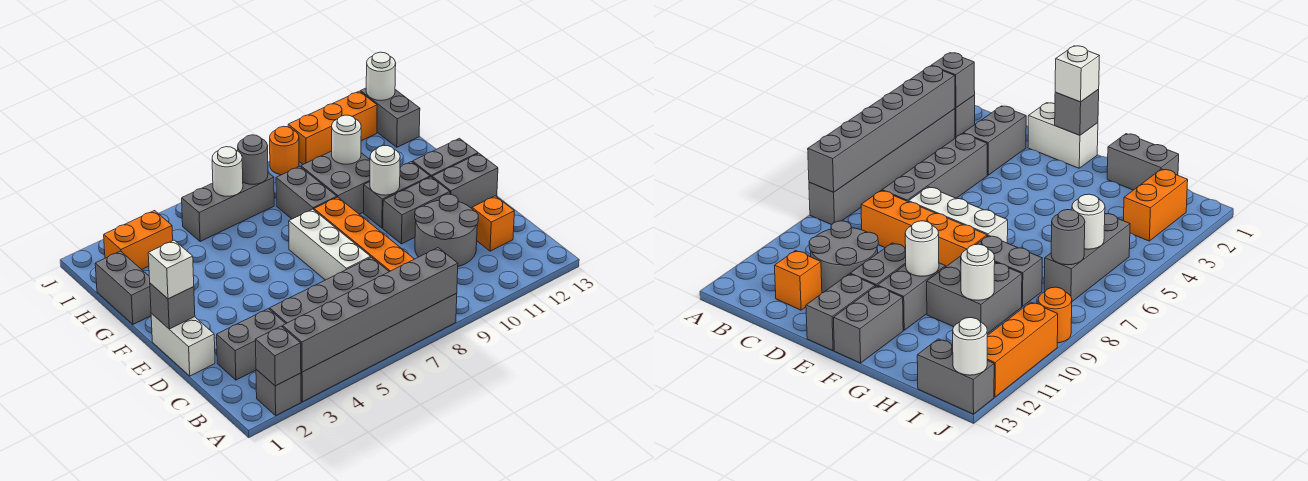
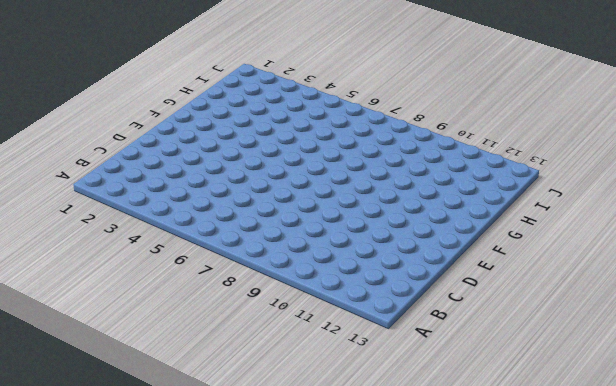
none -> grey 1x1 brick [256,370,301,415]
none -> grey 1x6 brick [301,293,457,402]
none -> grey 1x2 brick [217,309,286,380]
none -> grey 1x4 brick [270,257,389,323]

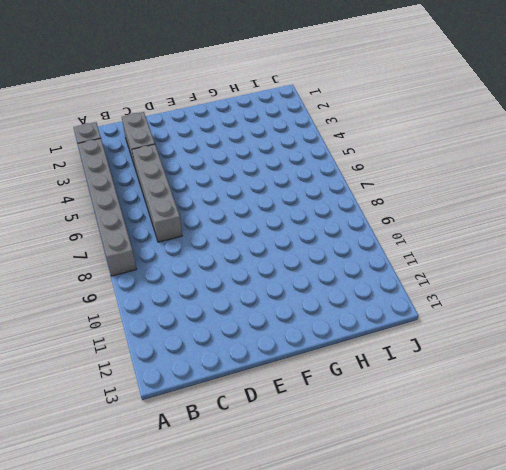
none -> orange 1x4 brick [314,197,414,272]
none -> grey 2x2 round brick [415,194,478,267]
none -> orange 1x1 brick [472,196,514,251]
none -> white 1x2 brick [151,313,215,376]

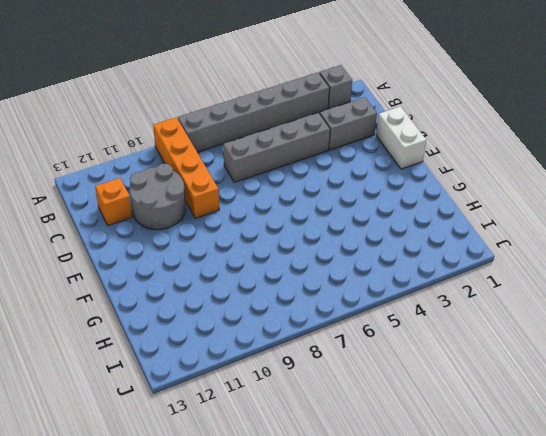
orange 1x4 brick [153,117,219,218] -> orange 1x4 brick moved to [314,197,414,272]
none -> white 1x3 brick [289,209,371,280]
none -> grey 1x2 brick [383,177,450,244]
none -> grey 1x2 brick [432,154,498,208]
none -> grey 1x2 brick [364,162,430,228]

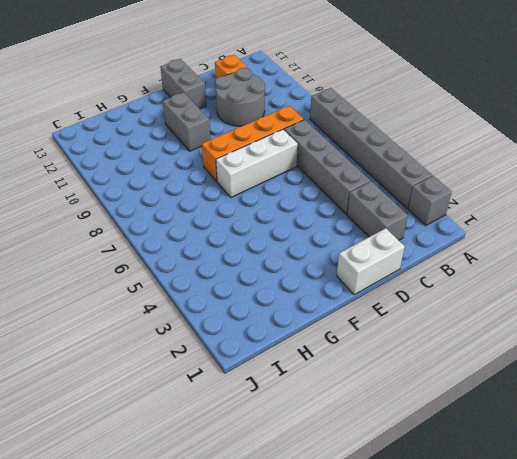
none -> grey 1x2 brick [383,177,450,244]
none -> grey 1x2 brick [413,138,478,177]
none -> grey 1x2 brick [95,251,151,324]
none -> grey 1x2 brick [276,166,337,219]

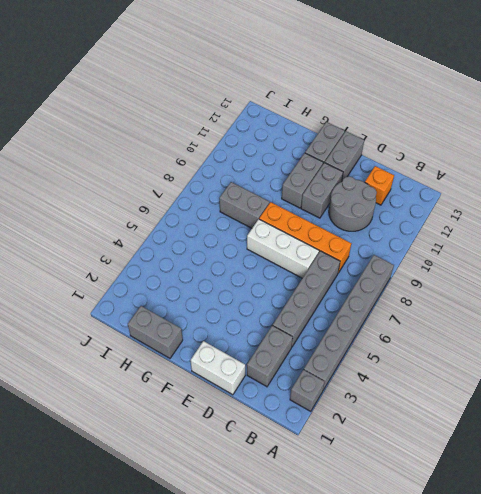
none -> grey 2x2 brick [301,151,370,214]
none -> orange 1x2 brick [104,211,173,270]
none -> grey 1x3 brick [182,173,274,242]
none -> grey 1x2 brick [361,88,420,147]

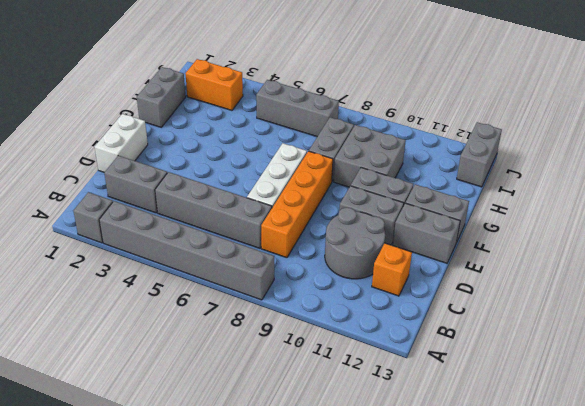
none -> orange 1x1 round brick [270,126,299,175]
none -> orange 1x3 brick [288,91,377,164]
none -> grey 1x1 brick [255,326,301,386]
none -> grey 1x6 brick [283,248,458,372]

